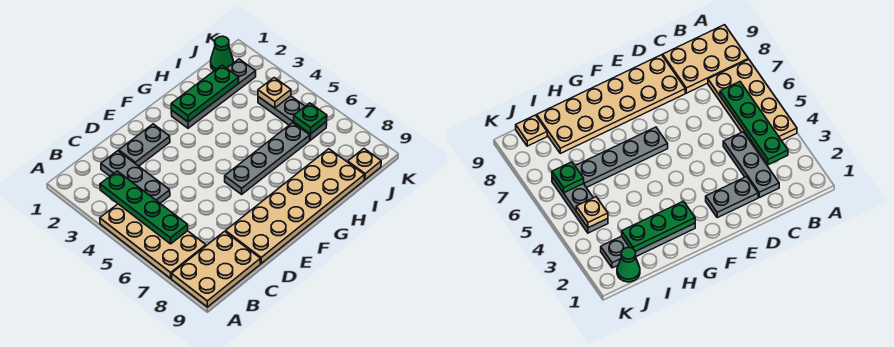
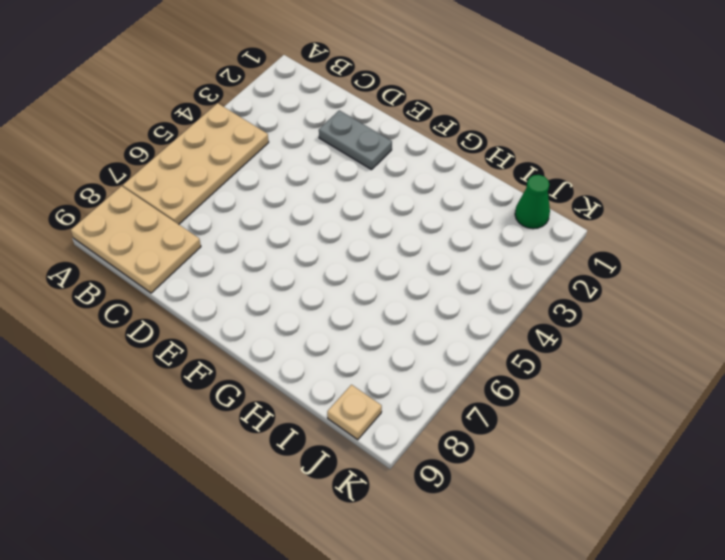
none -> grey 1x3 plate [101,151,170,203]
none -> tan 2x6 plate [225,149,364,263]
none -> grey 1x4 plate [225,123,310,194]

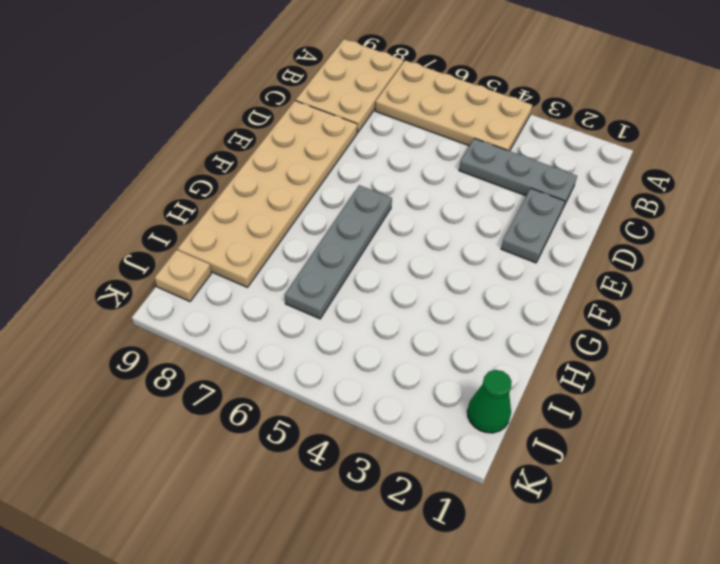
none -> grey 1x4 plate [171,59,256,128]
none -> grey 1x3 plate [258,96,327,140]
none -> green 1x4 plate [100,171,188,244]

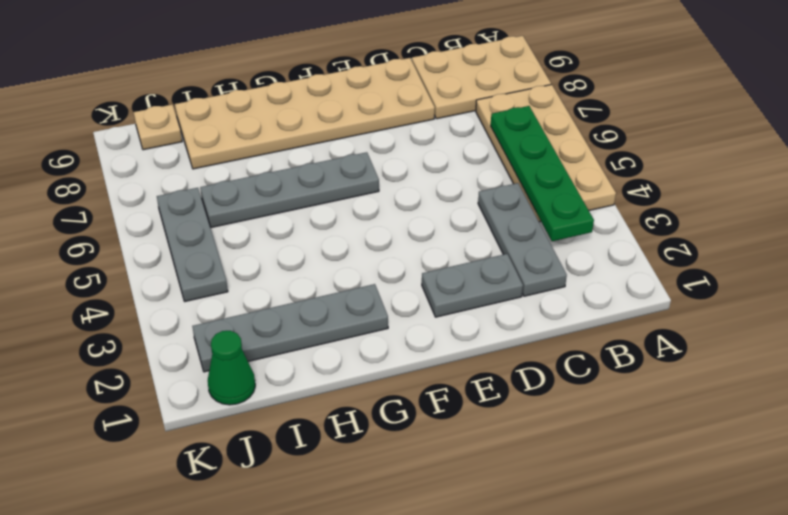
none -> green 1x3 plate [171,65,239,122]
none -> tan 1x1 plate [258,78,291,108]
none -> green 1x1 plate [293,103,327,134]

